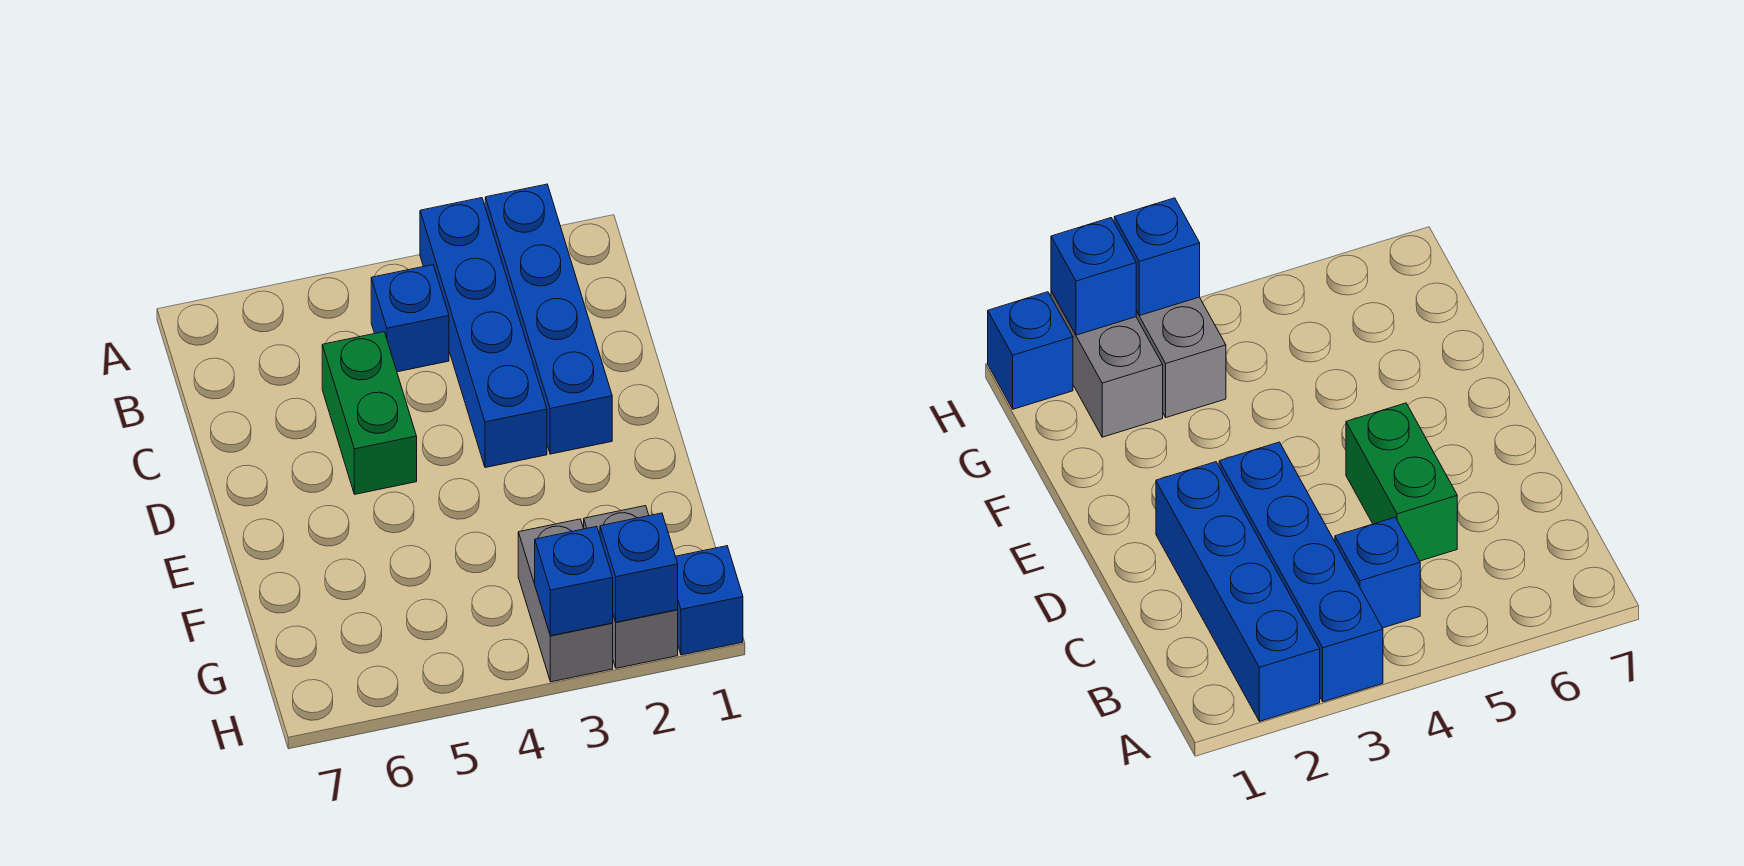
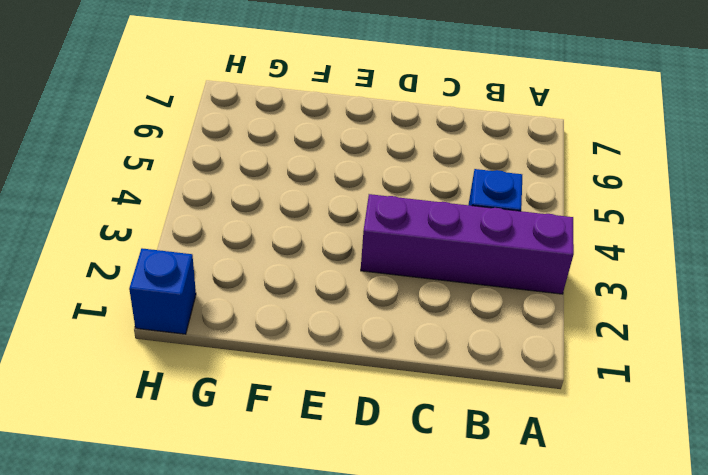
purple 1x4 brick [361,194,574,294] -> blue 1x4 brick [420,198,547,468]
none -> blue 1x4 brick [485,184,612,454]
none -> green 1x2 brick [322,332,417,494]

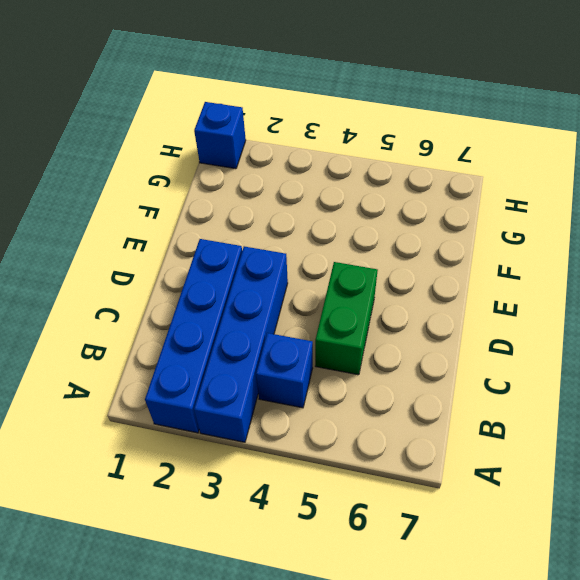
none -> grey 1x2 brick [584,506,678,668]
none -> grey 1x2 brick [518,519,613,682]

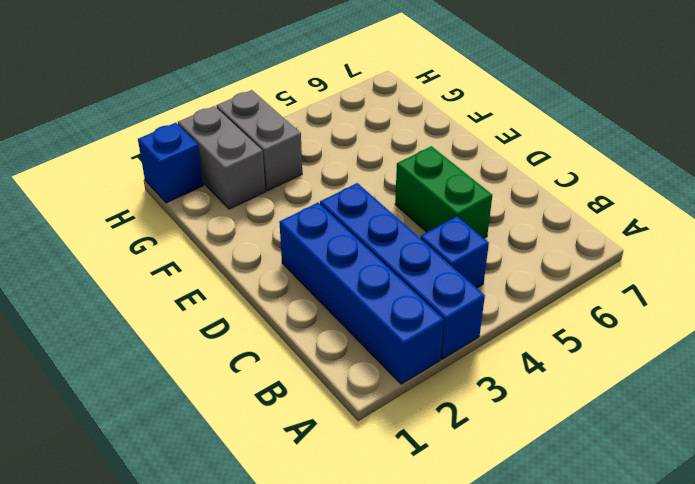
none -> blue 1x1 brick [600,513,678,622]
none -> blue 1x1 brick [535,527,613,636]

